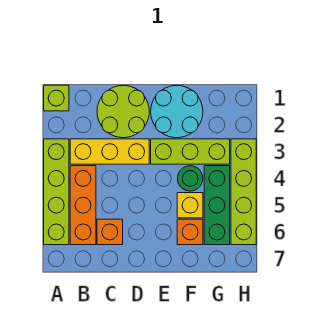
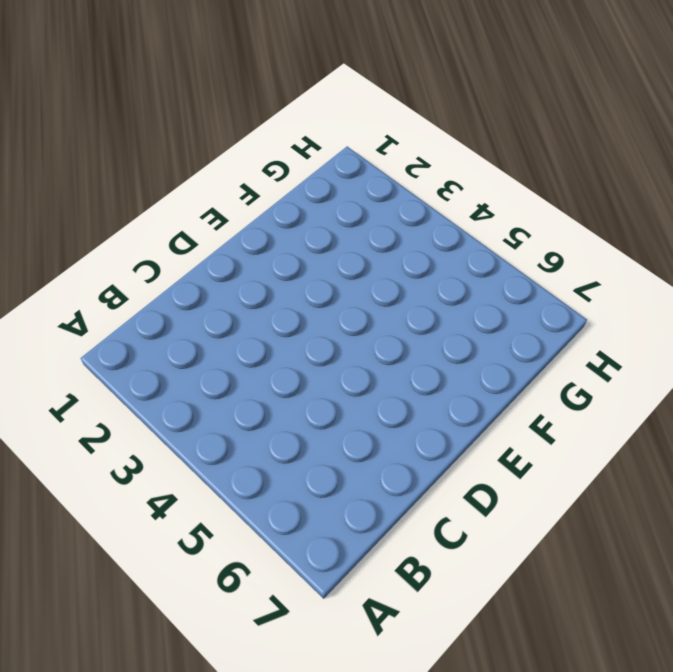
none -> lime 1x1 brick [44,85,69,111]
none -> lime 1x4 brick [44,139,69,245]
none -> yellow 1x3 brick [70,139,149,164]

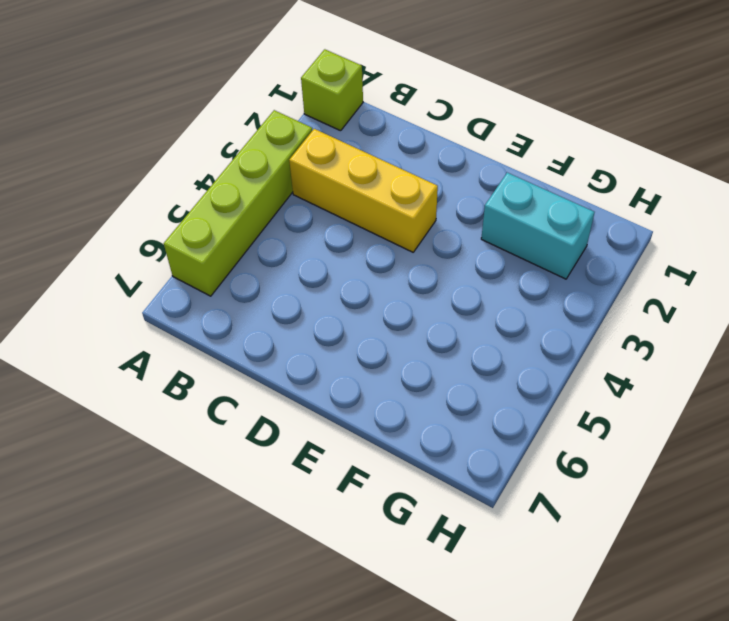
cyan 1x2 brick [481,173,594,279] -> cyan 2x2 round brick [151,85,203,138]
none -> orange 1x3 brick [70,166,96,245]
none -> lime 2x2 round brick [97,85,149,138]
none -> orange 1x1 brick [97,219,123,245]

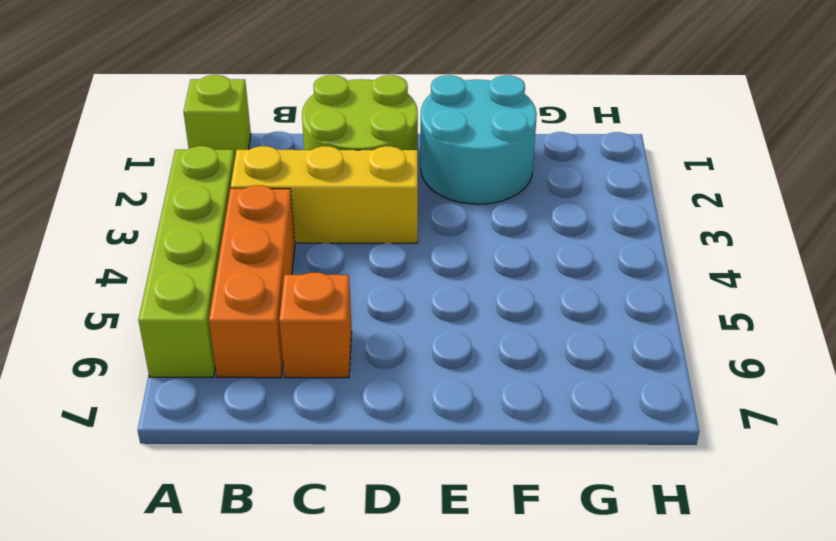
none -> lime 1x3 brick [151,139,230,164]
none -> green 1x1 round brick [178,166,203,191]
none -> yellow 1x1 brick [177,193,203,218]

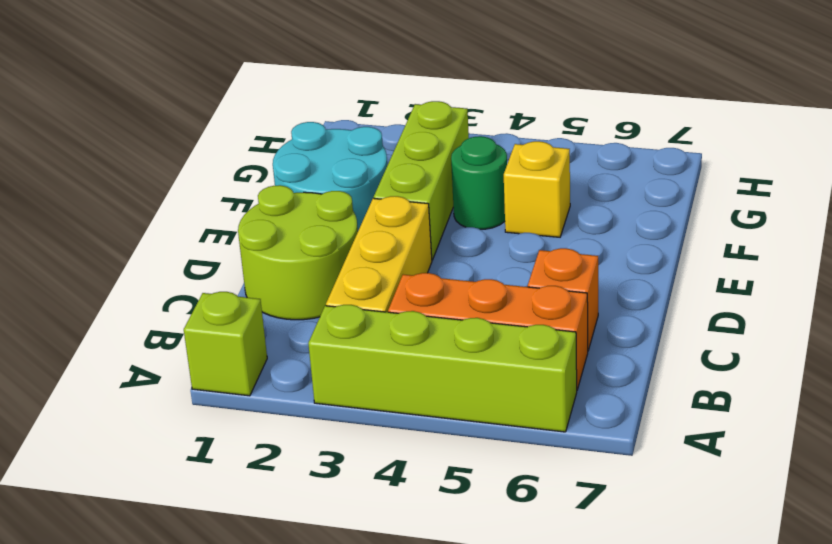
none -> orange 1x1 brick [177,219,203,245]
none -> green 1x3 brick [204,166,230,245]
none -> lime 1x4 brick [231,139,256,245]

